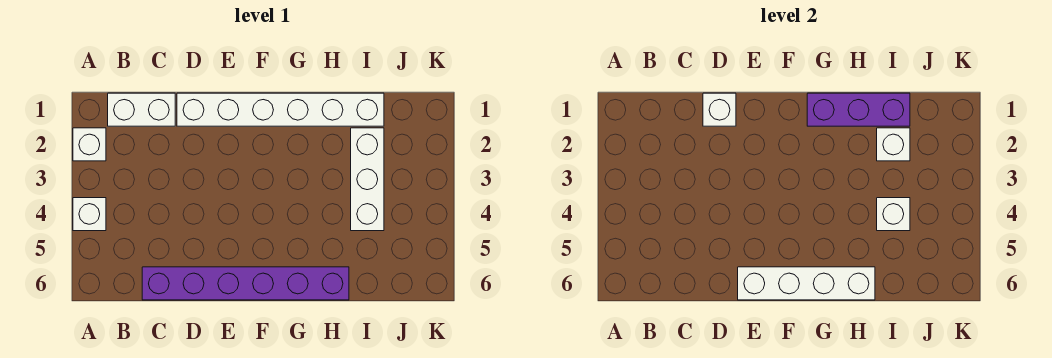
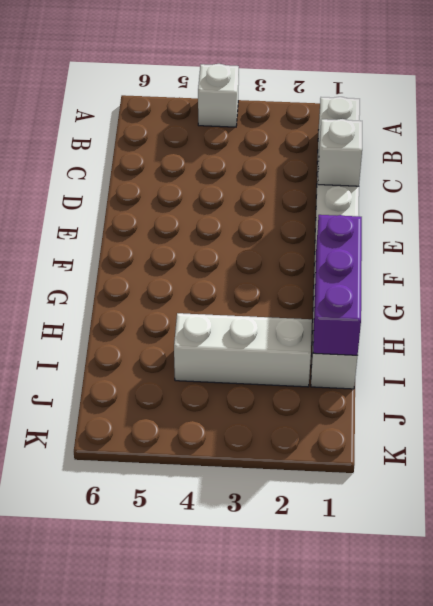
none -> white 1x1 brick [73,128,106,161]
none -> purple 1x6 brick [142,267,349,300]

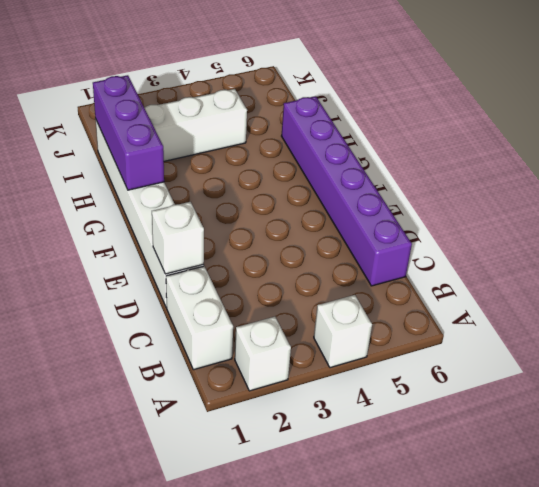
none -> white 1x4 brick [738,267,875,300]
none -> white 1x1 brick [877,128,910,161]

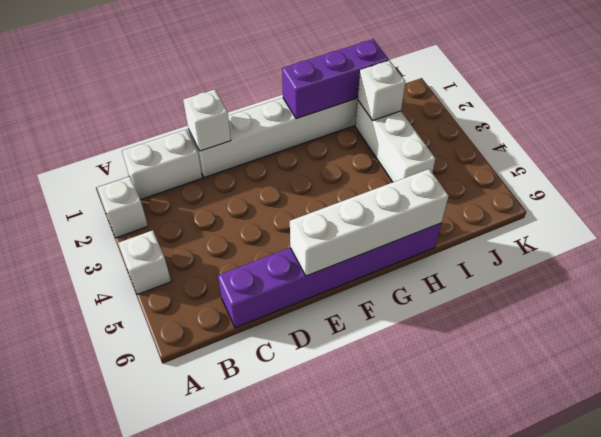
none -> white 1x1 brick [877,198,910,231]

